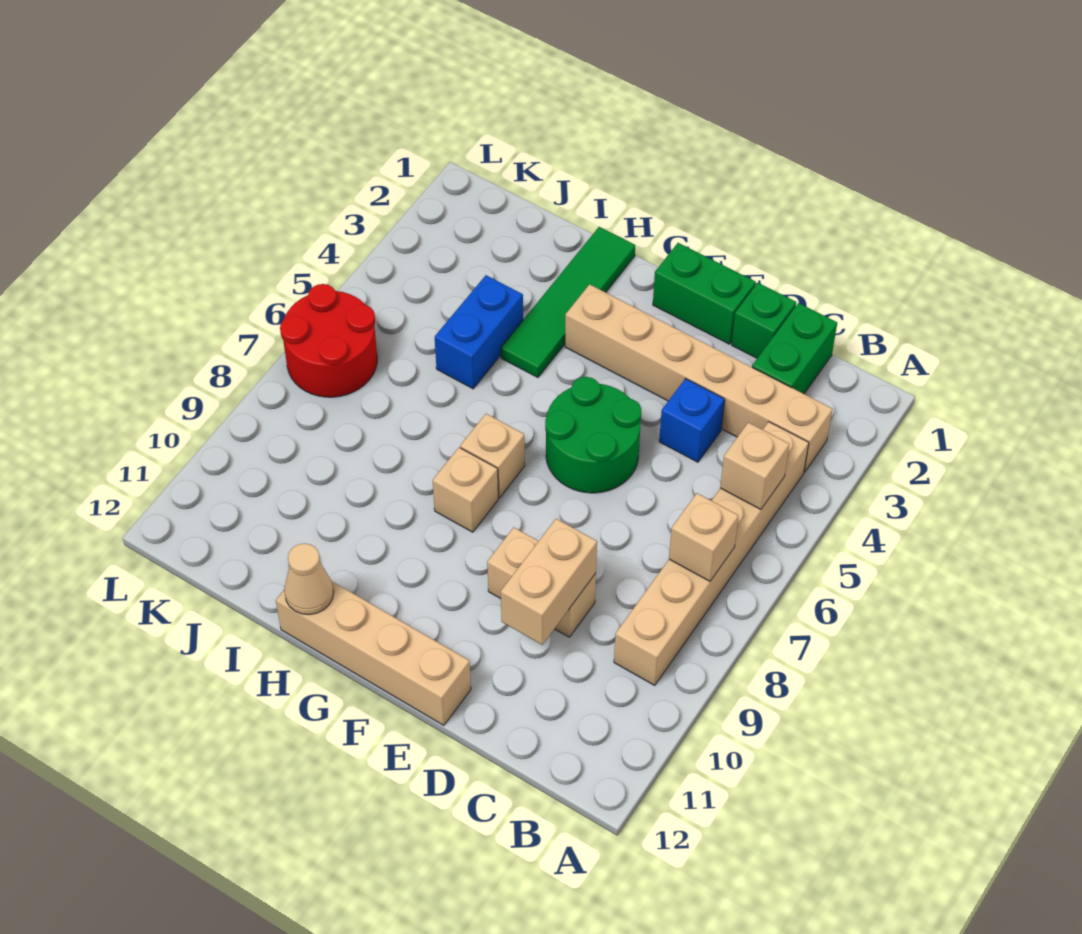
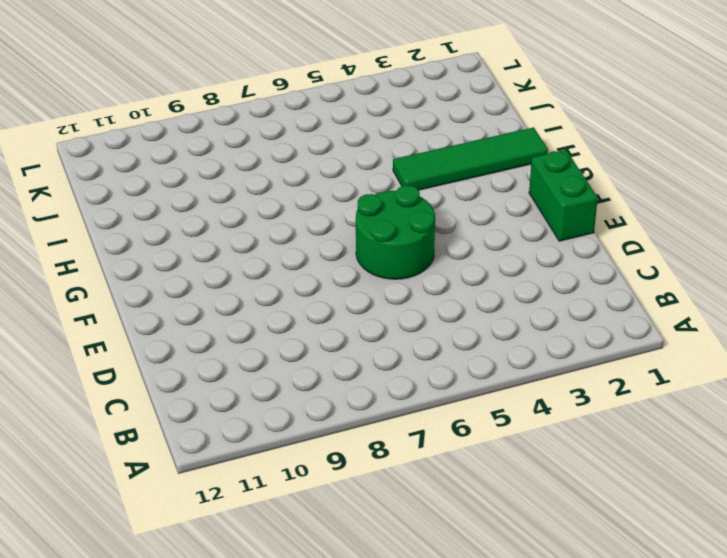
none -> tan 1x6 brick [565,284,833,472]
none -> tan 1x6 brick [614,422,809,685]
none -> green 1x2 brick [752,303,837,394]

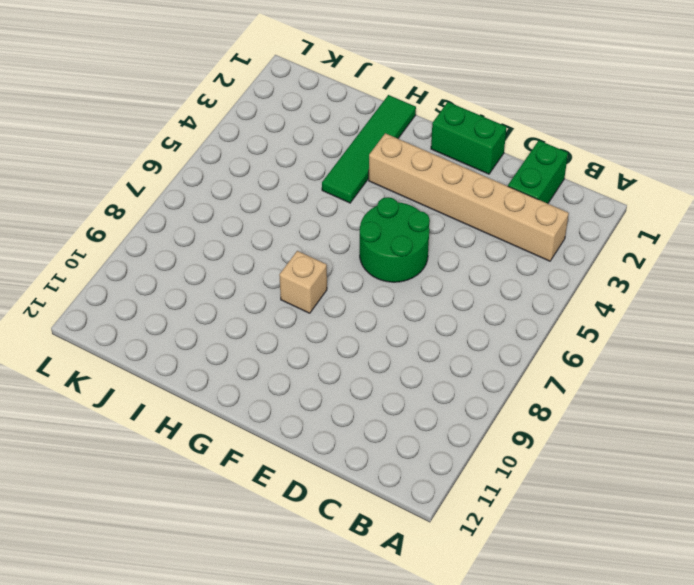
none -> tan 1x6 brick [614,422,809,685]
none -> green 1x1 brick [732,283,796,358]
none -> blue 1x1 brick [659,379,725,462]

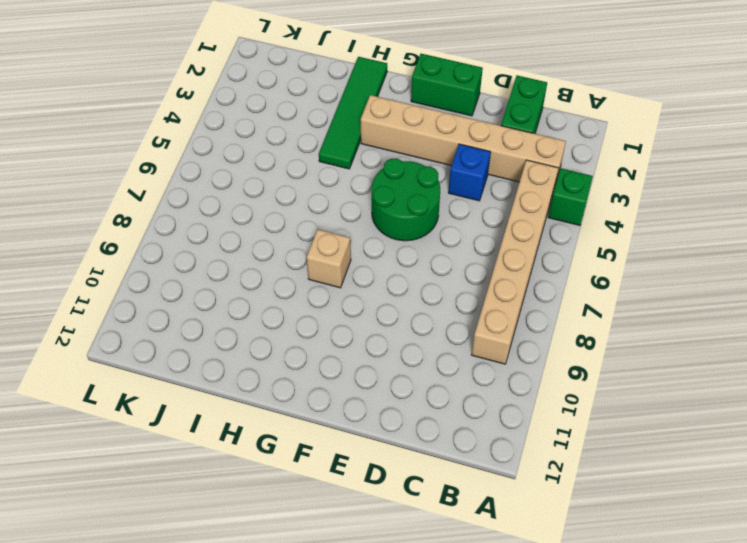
green 1x1 brick [548,168,593,225] -> green 1x1 brick moved to [732,283,796,358]
none -> tan 1x2 brick [487,527,596,637]
none -> tan 1x4 brick [276,582,471,725]
none -> tan 1x1 brick [460,414,525,498]

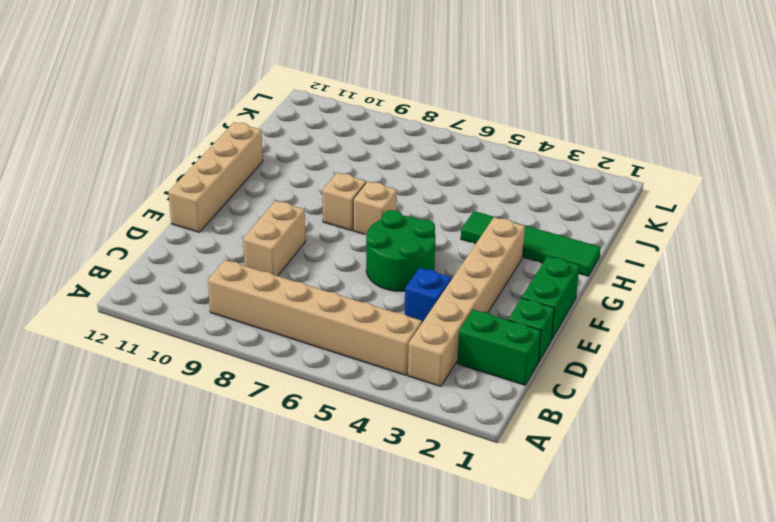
none -> blue 1x2 brick [435,275,523,389]
none -> red 2x2 round brick [280,284,377,397]
none -> tan 1x1 brick [720,422,789,509]

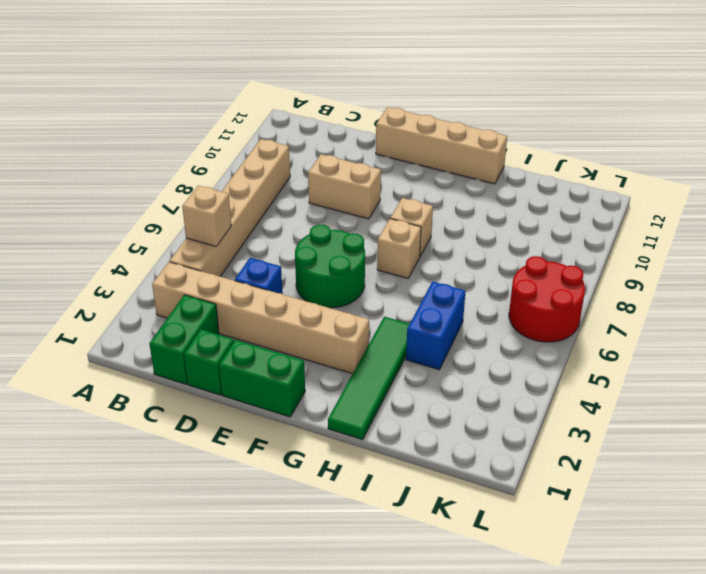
none -> tan 1x1 brick [669,493,738,581]
none -> tan 1x2 brick [501,519,597,645]
none -> tan 1x1 cone [284,543,334,615]

